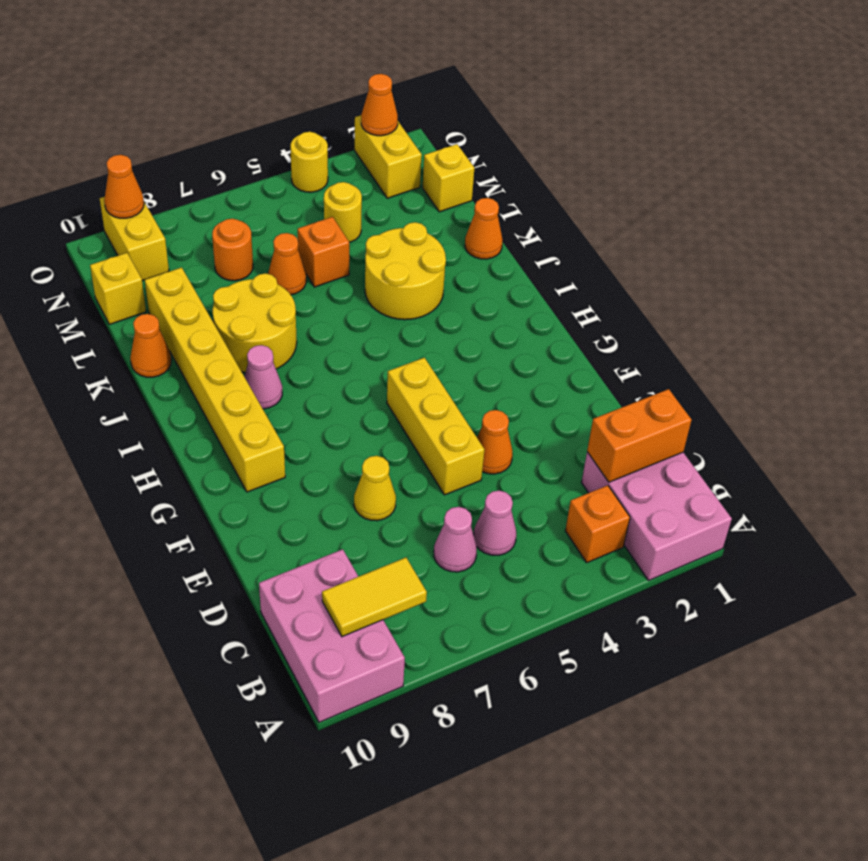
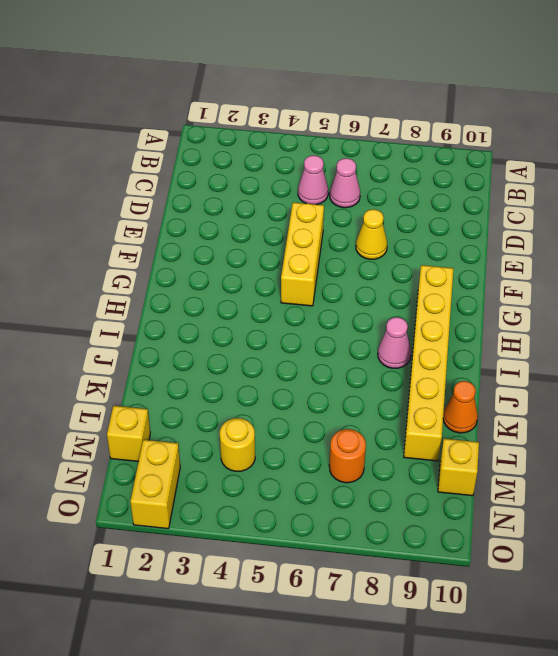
none -> pink 2x3 brick [582,452,732,580]
none -> pink 2x3 brick [259,549,405,722]
none -> orange 1x1 brick [565,485,630,563]

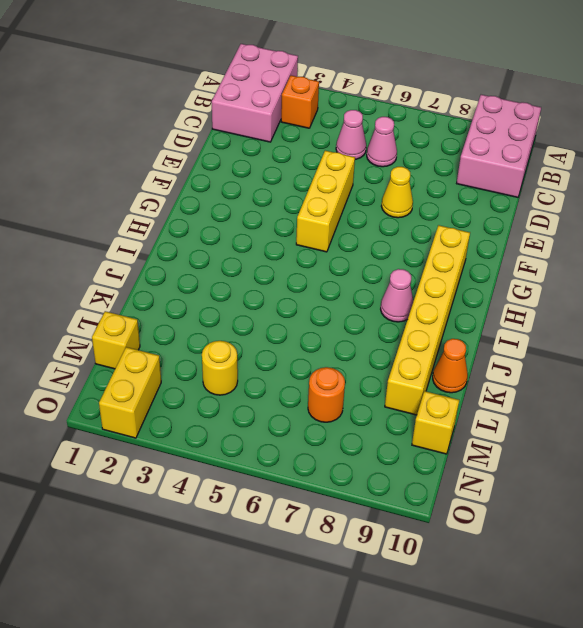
none -> orange 1x1 cone [477,410,513,474]
none -> yellow 2x2 round brick [365,222,446,320]
none -> yellow 2x2 round brick [213,273,297,372]

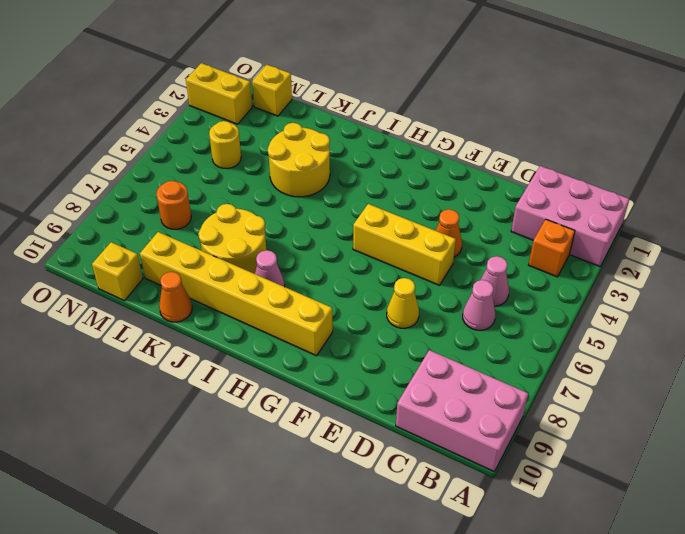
none -> orange 1x1 cone [465,198,502,259]
none -> orange 1x1 brick [298,217,349,287]
none -> orange 1x1 cone [268,233,306,295]

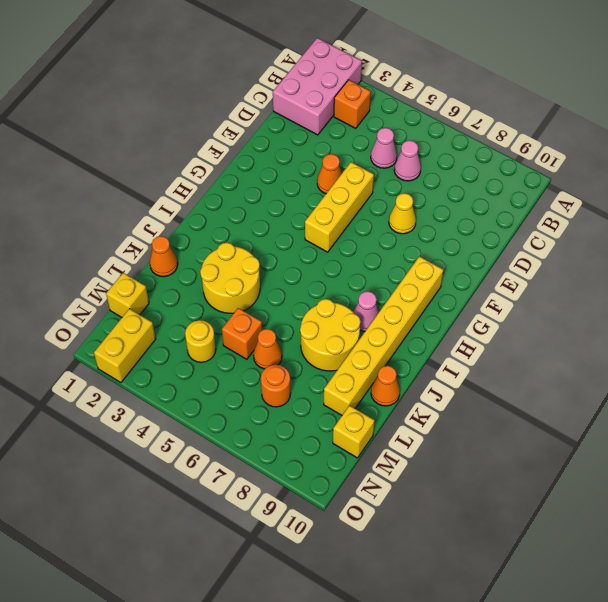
none -> pink 2x3 brick [259,549,405,722]
none -> yellow 1x2 brick [100,197,169,281]
none -> yellow 1x1 round brick [291,132,328,192]

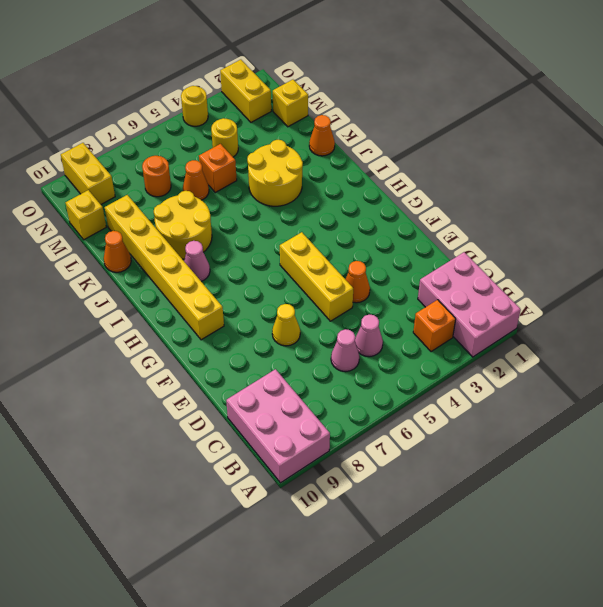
none -> yellow 1x2 tile [322,558,427,637]
none -> orange 1x2 brick [587,389,691,482]
none -> orange 1x1 cone [361,74,398,136]

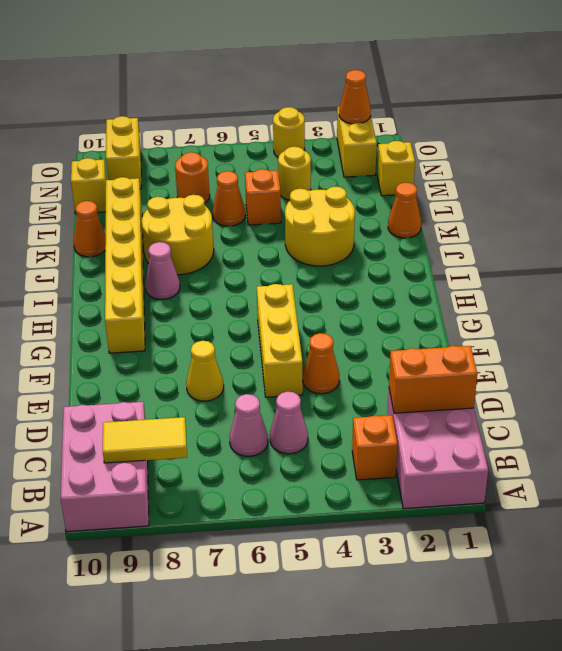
none -> orange 1x1 cone [104,155,144,218]

